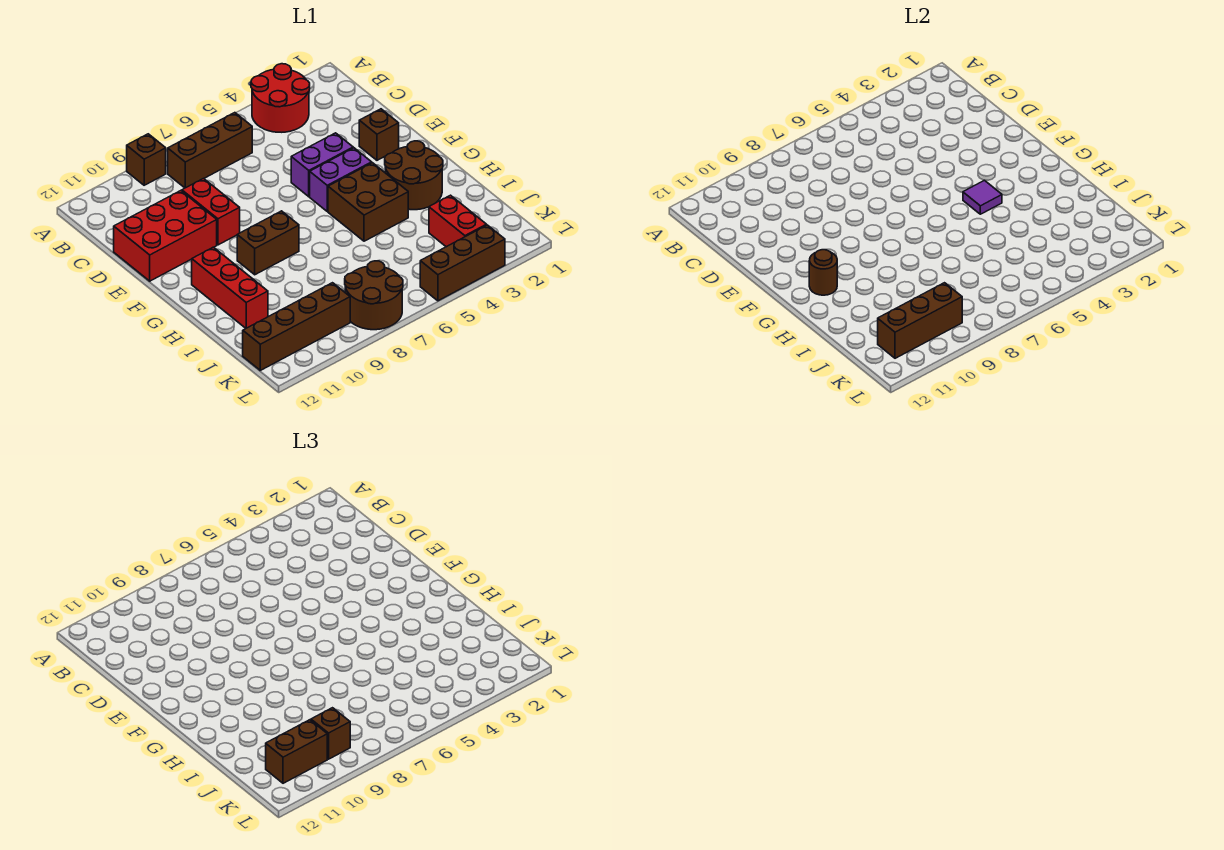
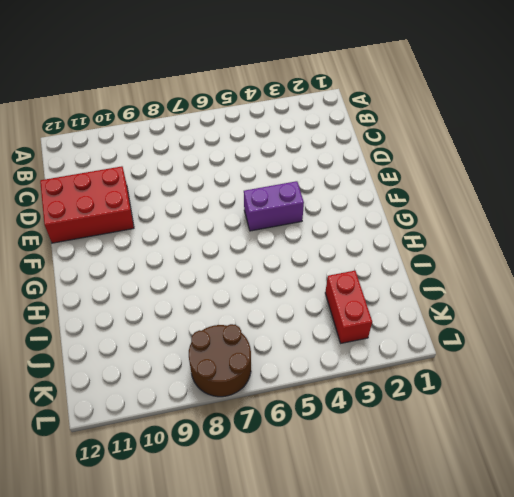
none -> red 2x2 round brick [251,64,310,132]
none -> brown 1x1 brick [127,134,166,185]
none -> brown 1x3 brick [168,113,252,188]

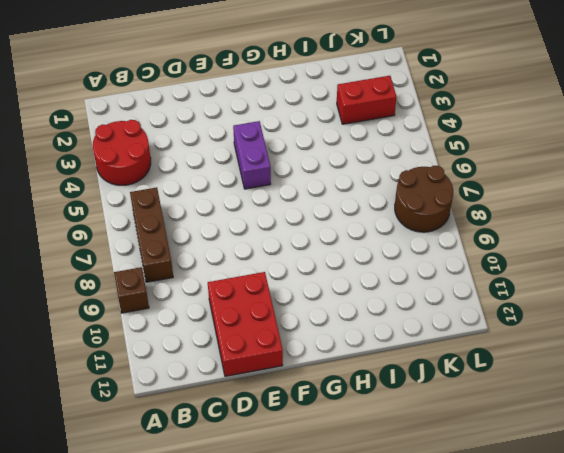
none -> red 1x2 brick [182,179,240,245]
none -> brown 1x1 brick [359,109,399,160]
none -> purple 1x2 brick [291,133,353,197]

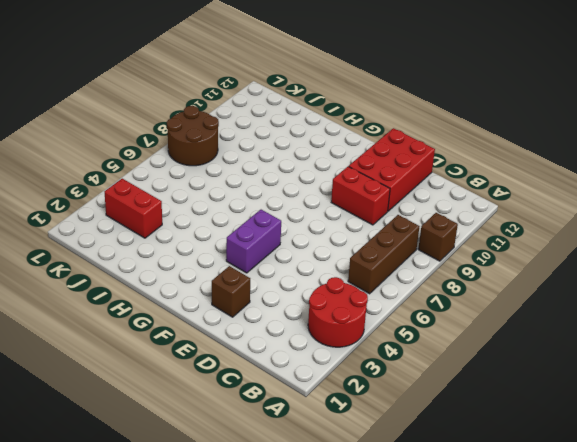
none -> purple 1x2 brick [291,133,353,197]
none -> brown 2x2 round brick [385,141,443,210]
none -> brown 2x2 brick [328,163,408,241]

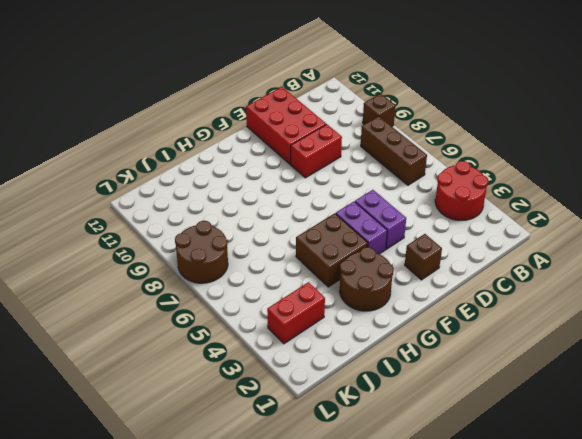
none -> brown 1x2 brick [237,211,299,275]
none -> red 1x3 brick [192,247,268,328]
none -> brown 1x4 brick [243,283,350,370]

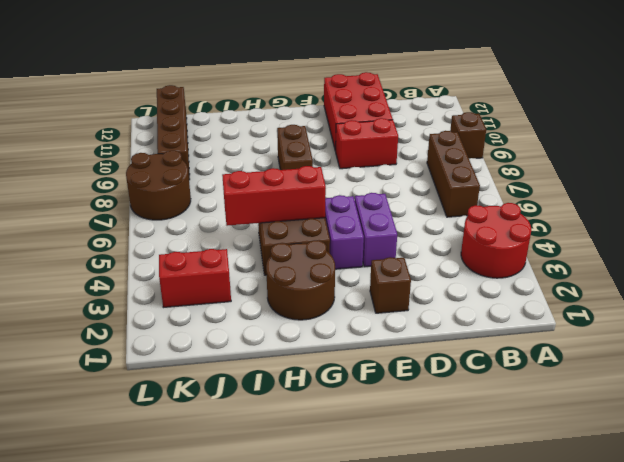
red 1x3 brick [222,166,326,226] -> red 1x3 brick moved to [192,247,268,328]
none -> brown 1x3 brick [420,225,505,301]
none -> purple 1x1 tile [963,180,1002,214]
none -> brown 1x1 round brick [809,250,837,295]

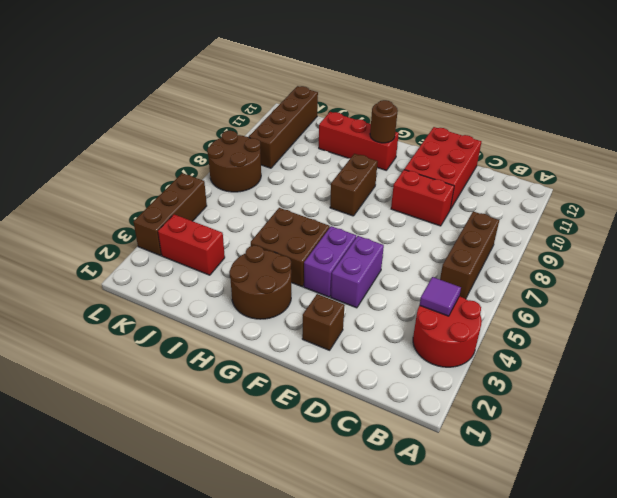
purple 1x1 tile [420,277,461,316] -> purple 1x1 tile moved to [963,180,1002,214]
none -> brown 1x1 brick [127,134,166,185]
none -> brown 1x3 brick [878,283,962,358]
none -> brown 1x1 brick [311,708,350,759]

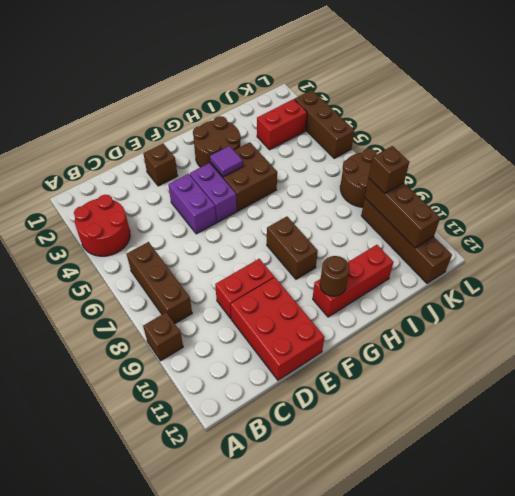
none -> brown 1x2 brick [266,720,327,783]

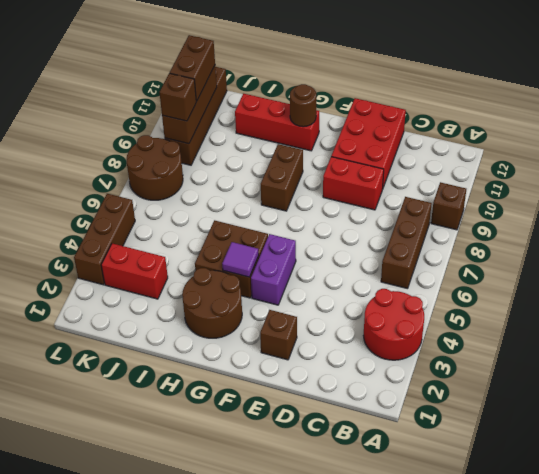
none -> purple 1x2 brick [291,133,353,197]

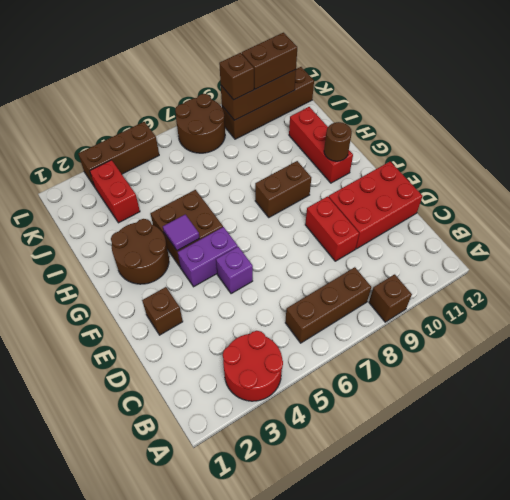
purple 1x1 brick [216,247,253,294] -> purple 1x2 brick [291,133,353,197]

